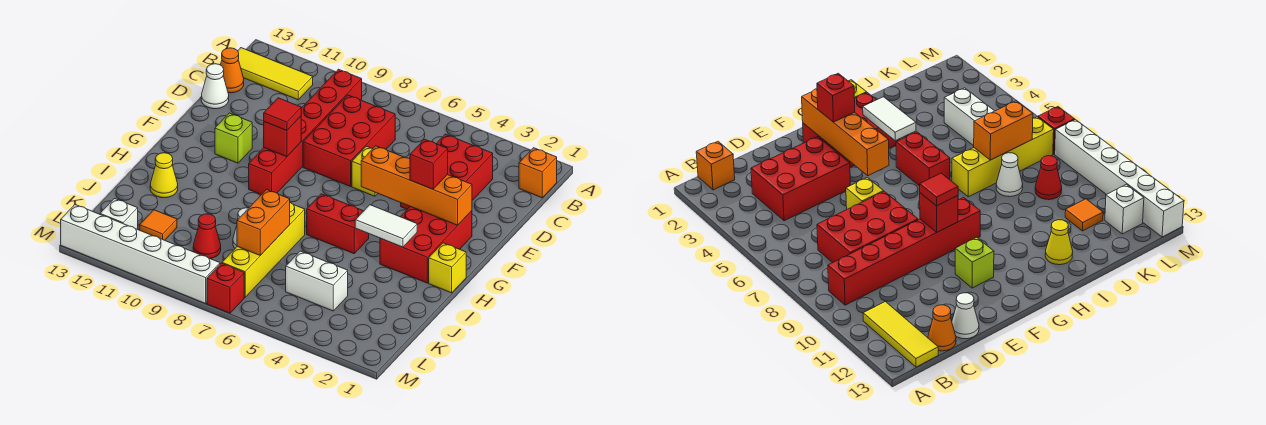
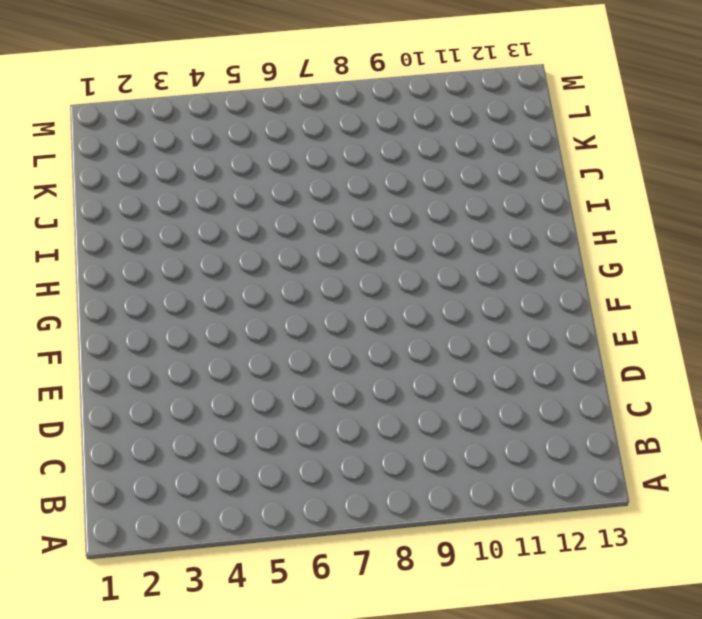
none -> orange 1x1 brick [519,148,557,198]
none -> red 1x6 brick [249,69,362,195]
none -> yellow 1x3 tile [238,48,313,100]

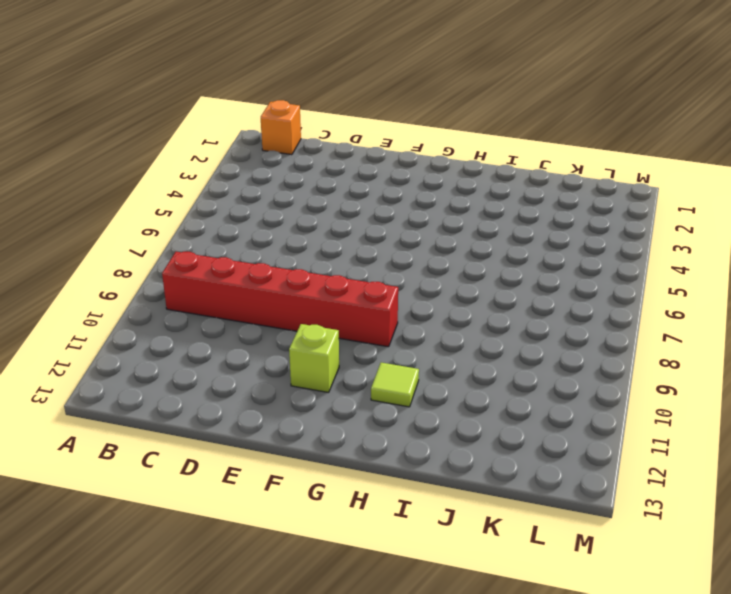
lime 1x1 tile [371,363,419,407] -> none
none -> yellow 1x3 tile [238,48,313,100]
none -> red 2x3 brick [401,134,493,209]
none -> red 2x3 brick [303,95,395,186]

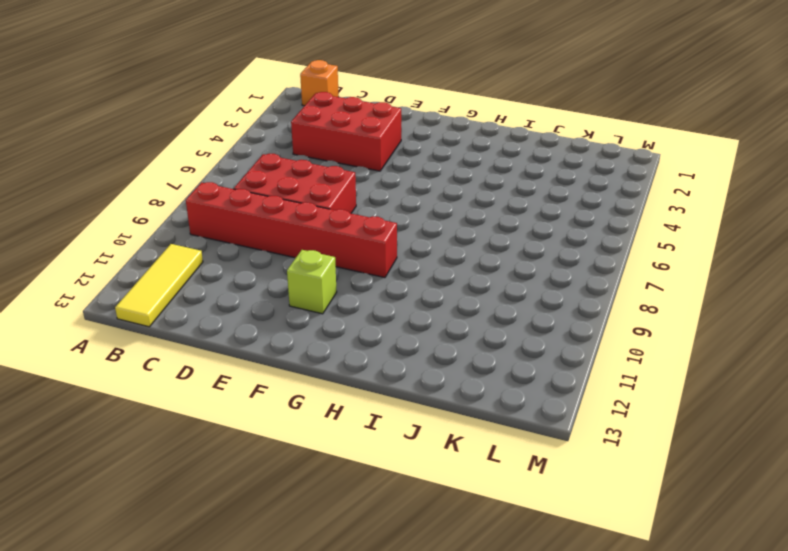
none -> orange 1x1 cone [221,48,244,93]
none -> white 1x1 cone [201,64,229,109]
none -> yellow 1x1 brick [352,146,378,196]

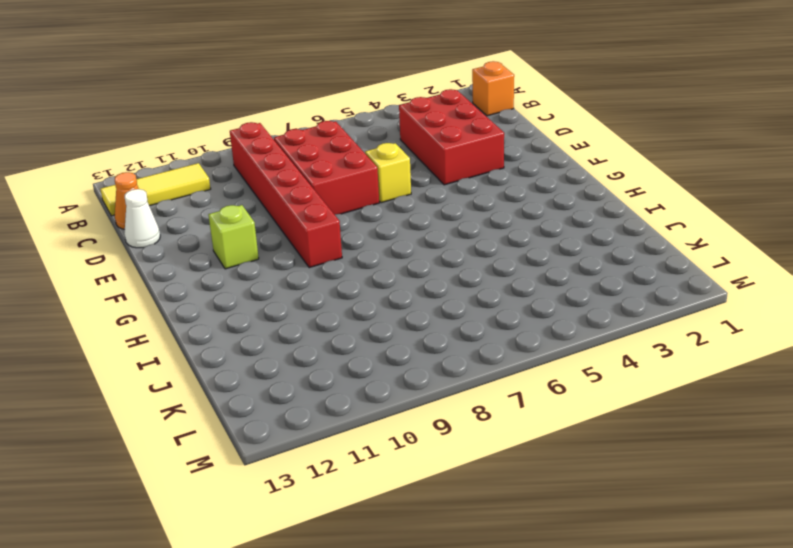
none -> red 2x3 brick [380,206,472,283]
none -> yellow 1x1 brick [429,243,466,293]
none -> red 1x2 brick [307,194,369,254]

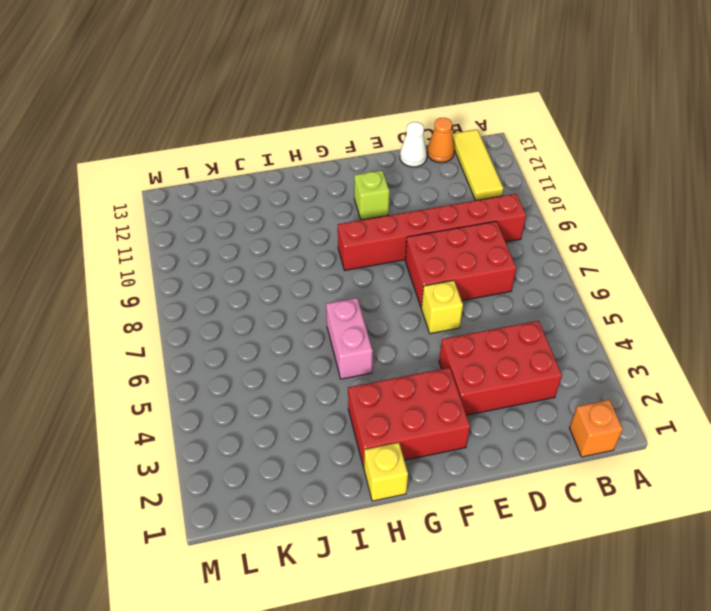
pink 1x2 brick [326,298,373,379] -> red 1x2 brick [307,194,369,254]
none -> yellow 1x4 brick [222,203,305,297]
none -> yellow 1x1 cone [150,153,178,198]
none -> white 1x1 cone [996,153,1023,197]

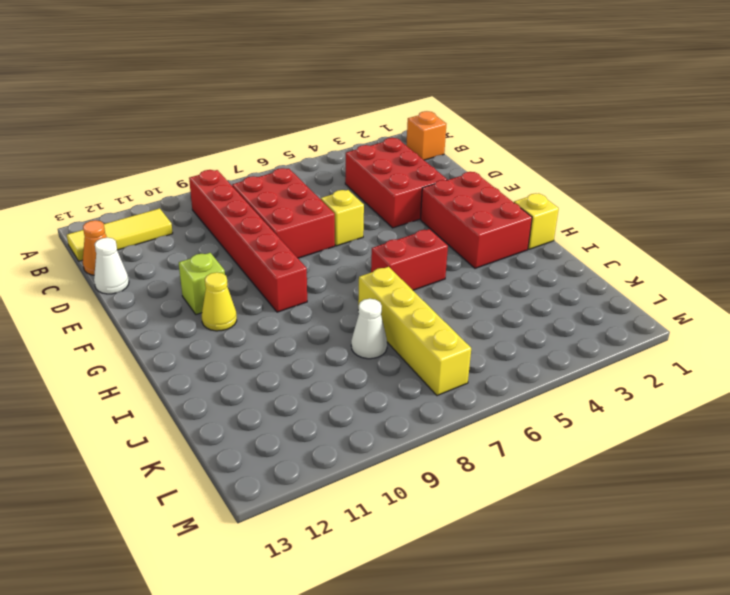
yellow 1x1 cone [202,272,237,331] -> yellow 1x1 cone moved to [150,153,178,198]
none -> white 1x2 brick [286,251,348,311]
none -> red 1x1 cone [193,214,221,258]
none -> orange 1x1 tile [139,210,177,240]

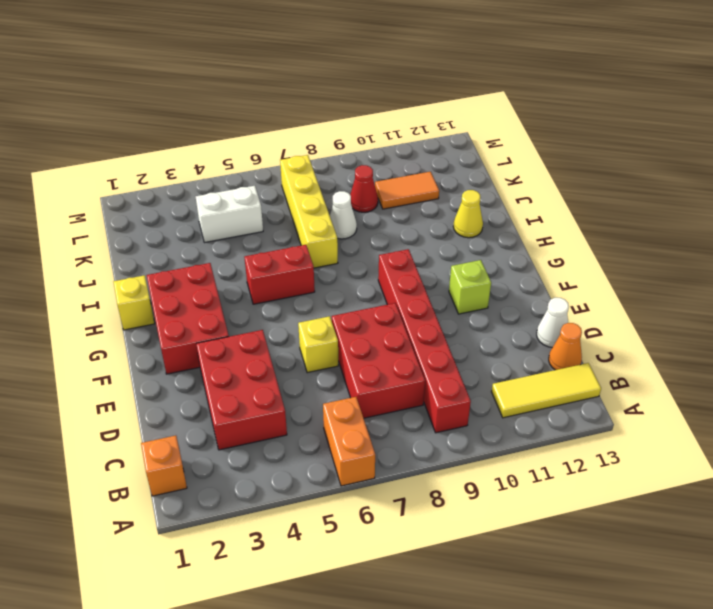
orange 1x2 brick [323,397,375,486] -> orange 1x2 brick moved to [237,190,290,255]
orange 1x2 tile [375,172,439,209] -> orange 1x1 tile [139,210,177,240]
none -> white 1x1 brick [100,199,138,229]
none -> red 1x1 brick [207,263,244,313]
none -> white 1x6 brick [61,205,220,303]

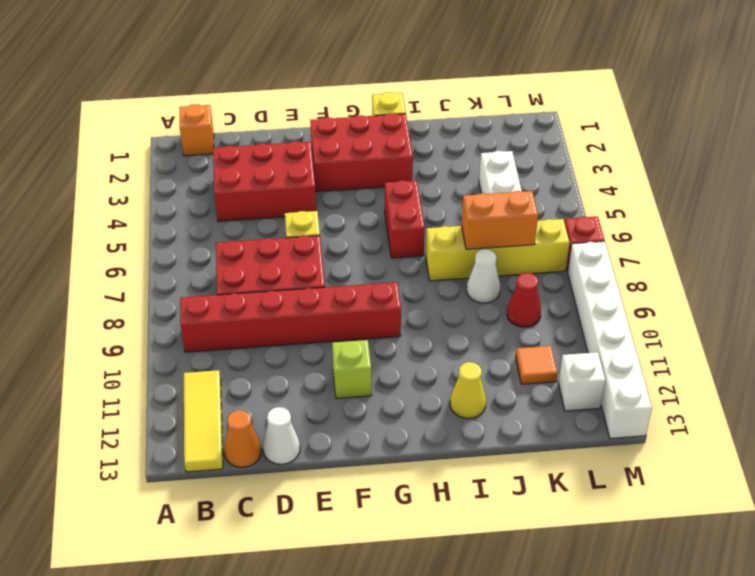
none -> orange 1x4 brick [361,146,472,225]
none -> red 1x1 brick [264,116,301,157]
none -> white 1x2 tile [355,205,417,247]

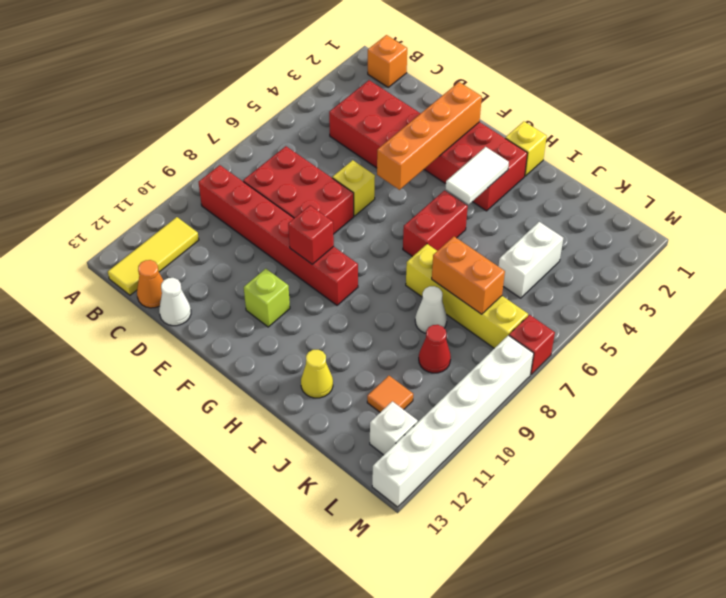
none -> red 1x1 brick [410,139,448,189]
none -> red 1x1 tile [264,98,301,131]

